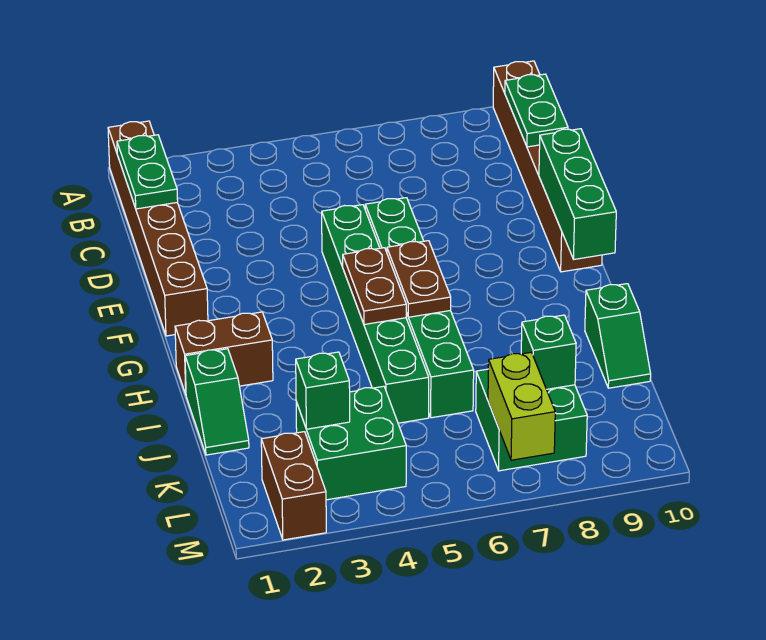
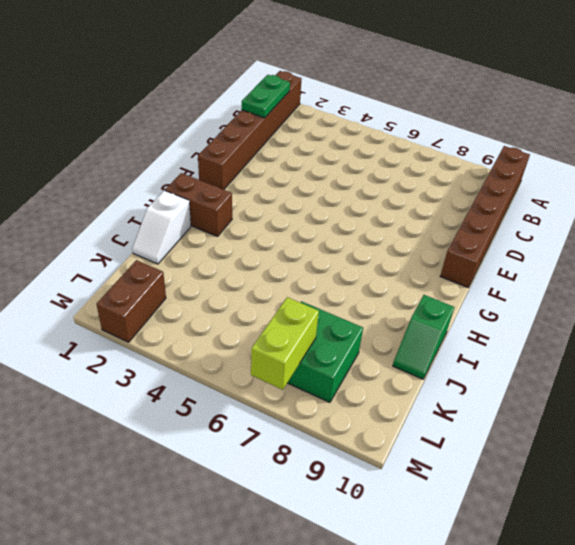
white 1x2 slope [132,190,191,264] -> green 1x2 slope [185,349,249,455]
none -> green 1x6 brick [322,205,429,423]
none -> green 1x6 brick [365,198,474,418]
none -> green 2x2 brick [296,386,406,500]

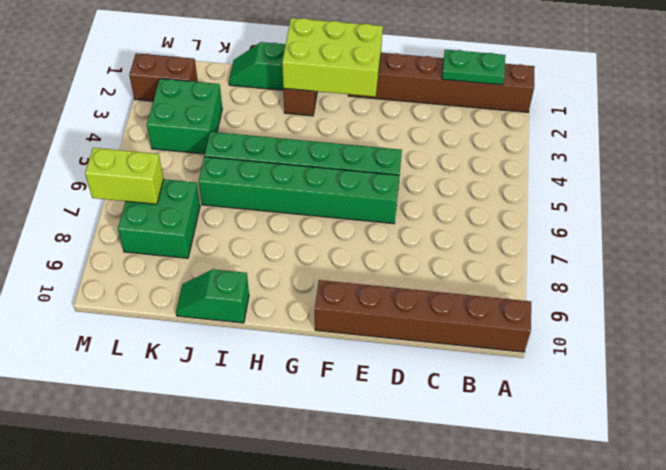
lime 2x3 brick [282,18,383,97] -> none
none -> green 1x2 plate [505,74,568,147]
none -> green 1x3 brick [539,129,616,259]
none -> brown 1x2 plate [343,248,406,324]

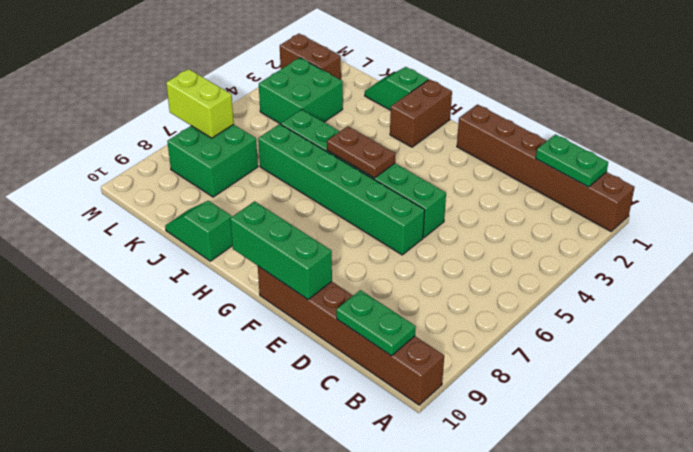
none -> brown 1x2 plate [387,241,451,317]
none -> green 1x1 brick [296,352,350,429]
none -> green 1x1 brick [521,315,576,389]

